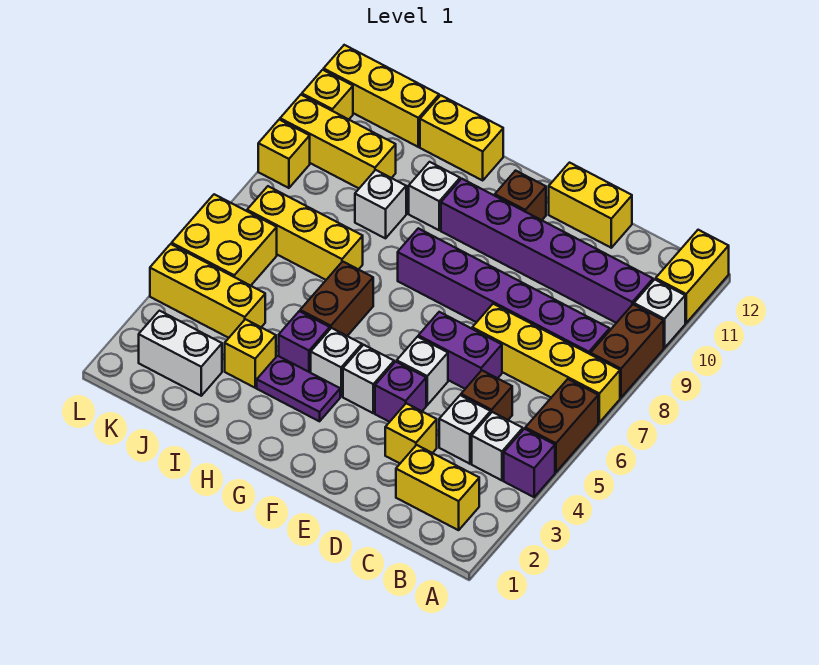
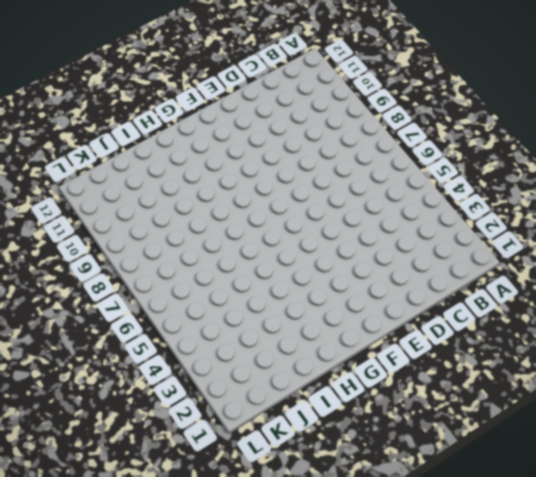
none -> purple 1x1 brick [504,429,555,497]
none -> brown 1x2 brick [525,379,598,472]
none -> yellow 1x4 brick [472,304,620,422]
none -> brown 1x2 brick [591,305,664,398]

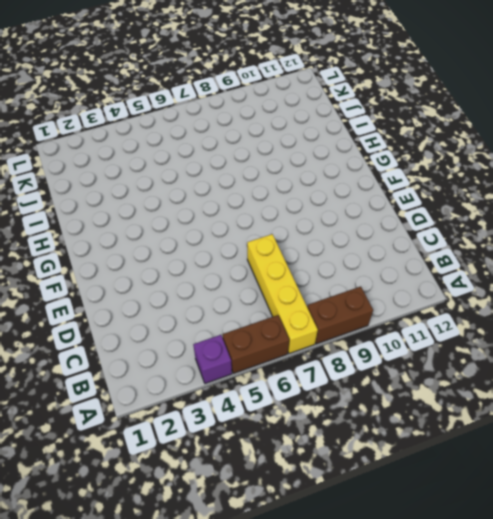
none -> white 1x1 brick [634,279,685,348]
none -> yellow 1x2 brick [656,230,729,323]
none -> yellow 1x2 brick [396,445,479,530]
none -> white 1x1 brick [472,412,523,480]

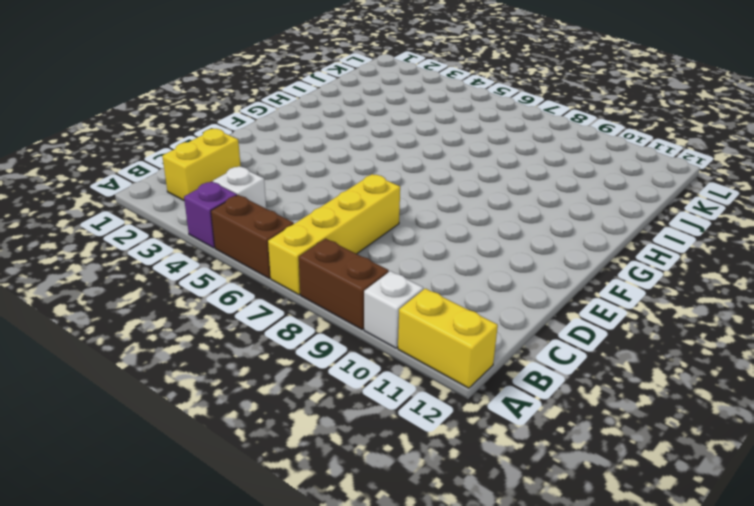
none -> purple 1x6 brick [398,228,610,354]
none -> purple 1x6 brick [441,179,653,323]
none -> white 1x1 brick [439,395,491,464]
none -> brown 1x1 brick [461,370,512,420]

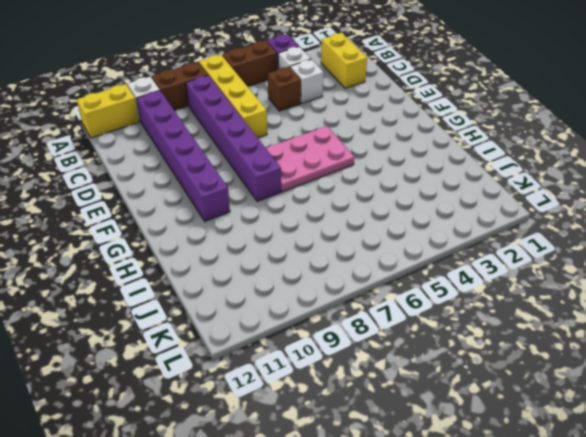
pink 2x3 plate [266,126,354,192] -> none
none -> yellow 1x1 brick [385,403,437,463]
none -> purple 1x2 brick [418,312,502,389]
none -> yellow 1x2 brick [549,163,632,248]
none -> purple 1x1 brick [375,362,426,422]

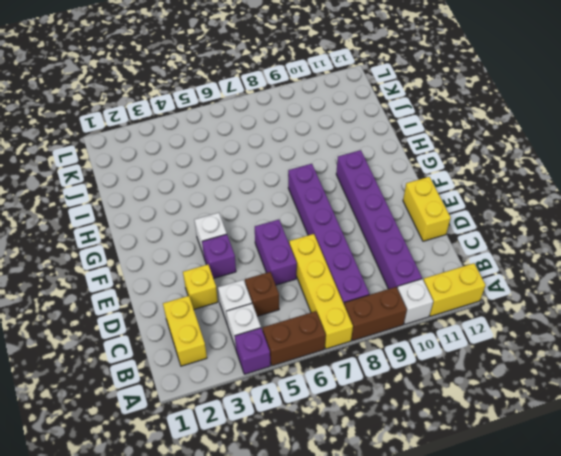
none -> white 1x1 brick [397,337,448,405]
none -> brown 1x1 brick [495,171,546,220]
none -> purple 1x2 plate [257,356,340,421]
none -> white 1x1 brick [311,328,362,396]

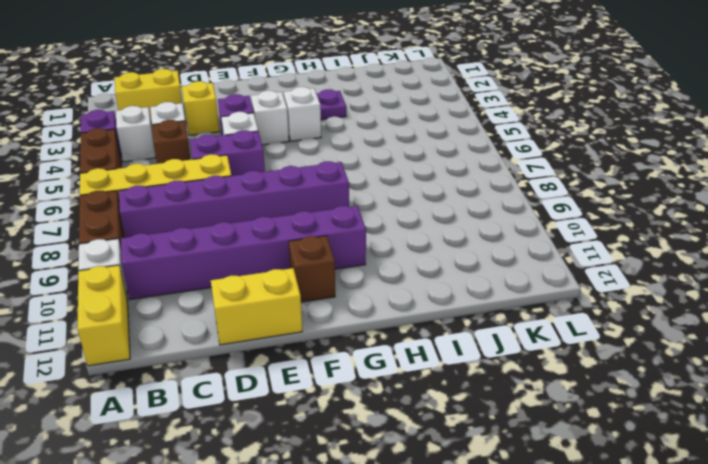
none -> purple 1x1 brick [279,311,330,373]
none -> brown 1x2 brick [300,261,373,336]
none -> white 1x1 brick [409,162,460,230]
none -> yellow 1x2 brick [420,95,503,180]

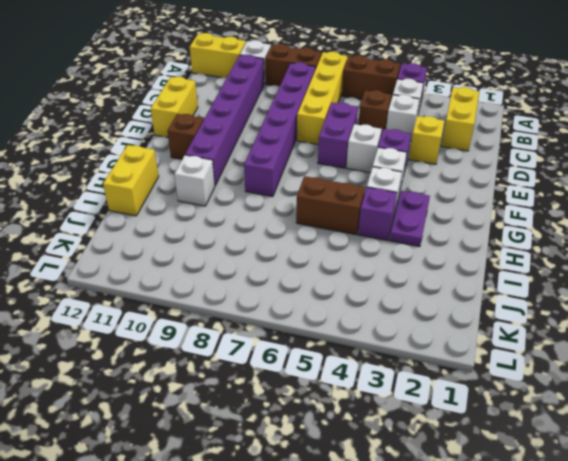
none -> yellow 1x1 brick [225,319,276,388]
none -> yellow 1x3 brick [247,186,363,280]
none -> white 1x1 brick [355,170,406,238]
none -> white 1x2 brick [139,311,222,396]

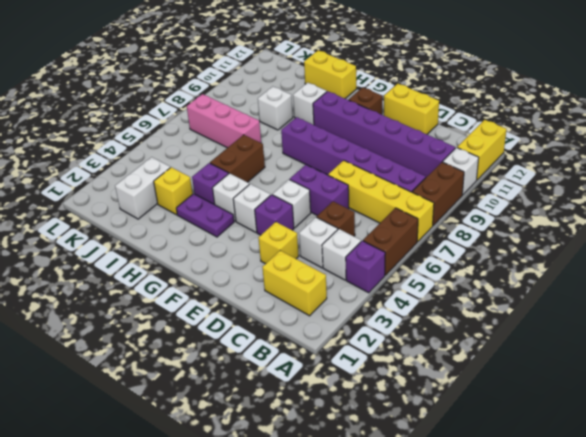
pink 1x3 brick [187,94,261,148] -> yellow 1x3 brick [247,186,363,280]
white 1x2 brick [115,157,170,219] -> white 1x2 brick turned to [139,311,222,396]
none -> yellow 1x3 brick [150,244,265,338]
none -> yellow 1x3 brick [280,95,396,188]
none -> yellow 1x3 brick [324,45,439,147]
none -> yellow 2x2 brick [172,194,277,286]

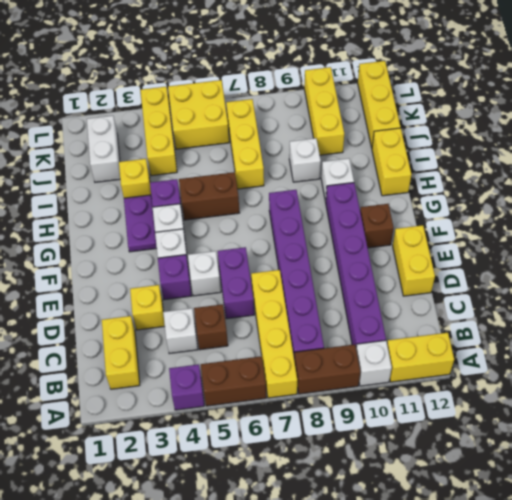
none -> white 1x1 brick [472,412,523,480]
none -> yellow 1x1 brick [258,120,310,188]
none -> yellow 1x1 brick [302,70,353,119]

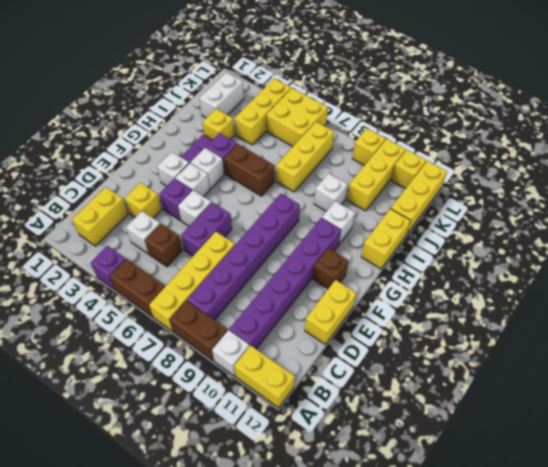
white 1x1 brick [157,152,189,186] -> white 1x1 brick moved to [472,412,523,480]

